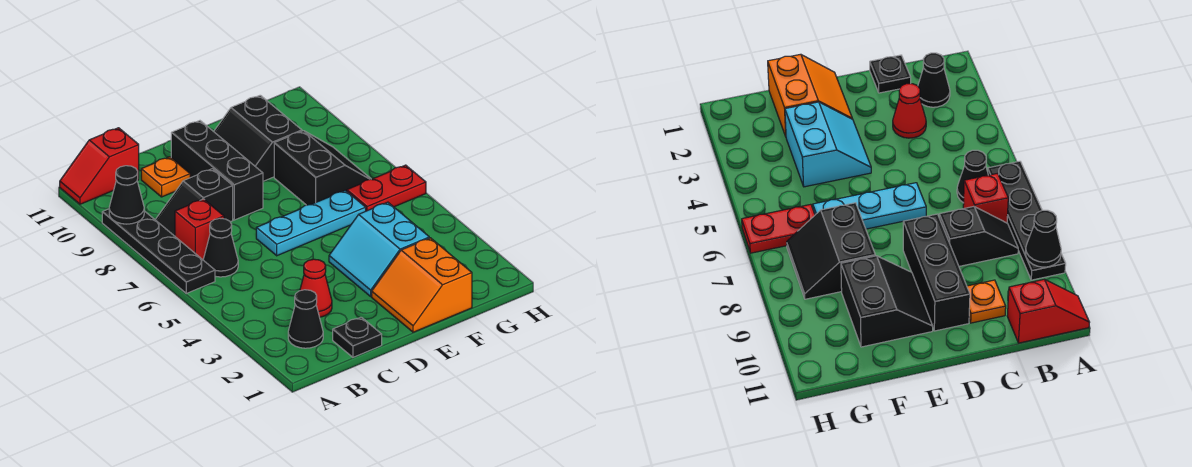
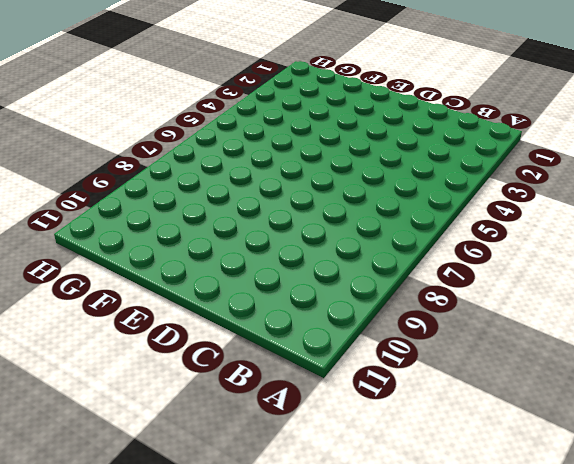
none -> black 1x4 plate [102,209,215,293]
none -> red 1x2 slope [60,128,139,204]
none -> black 1x1 cone [288,290,323,348]

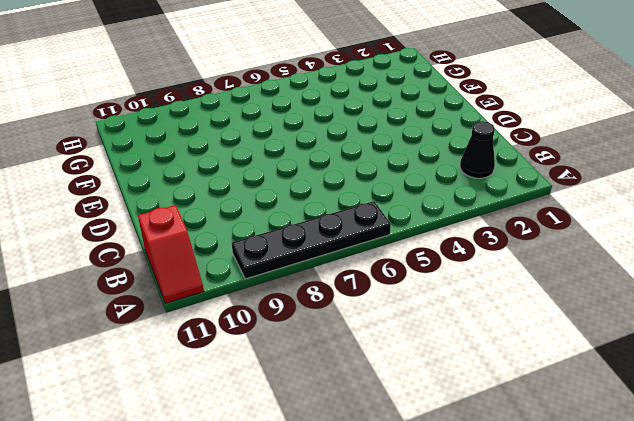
none -> black 1x1 cone [203,218,238,277]
none -> red 1x1 brick [175,199,224,260]
none -> black 1x2 slope [155,169,233,236]

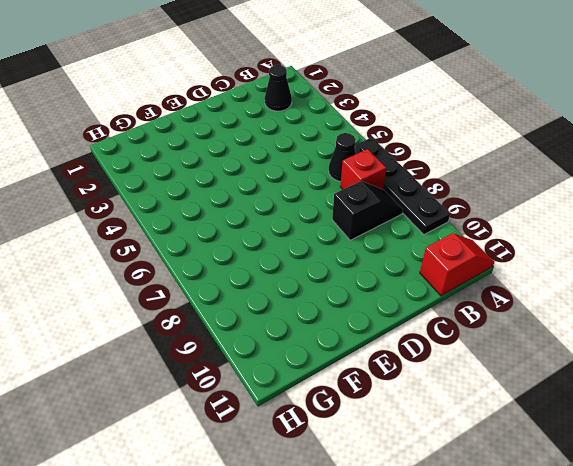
none -> black 1x1 plate [333,317,382,357]
none -> red 1x1 cone [300,259,332,317]
none -> orange 1x1 plate [141,157,190,197]

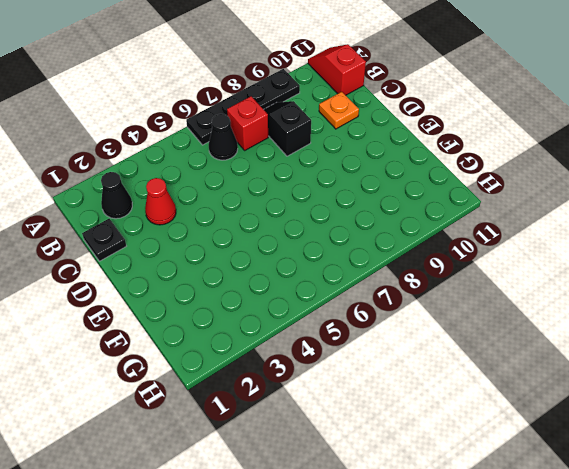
none -> cyan 1x3 plate [256,190,366,256]
none -> black 1x3 brick [171,121,263,220]
none -> orange 2x2 slope [372,238,472,332]

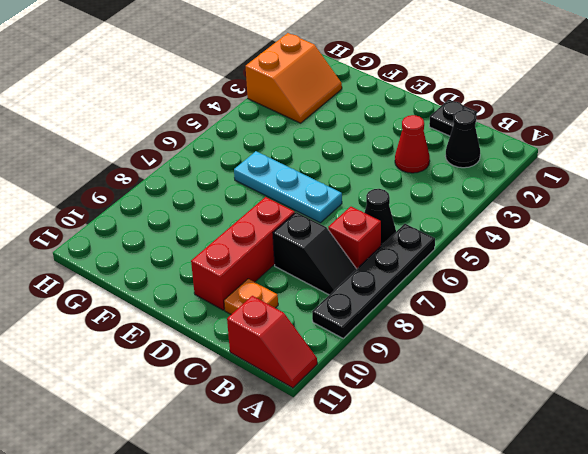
red 1x3 brick [191,197,295,310] -> black 1x3 brick [171,121,263,220]
orange 2x2 slope [246,33,342,123] -> orange 2x2 slope moved to [372,238,472,332]
none -> cyan 2x2 slope [329,202,429,296]
none -> black 2x2 slope [214,95,302,181]
none -> black 2x2 slope [274,131,371,205]

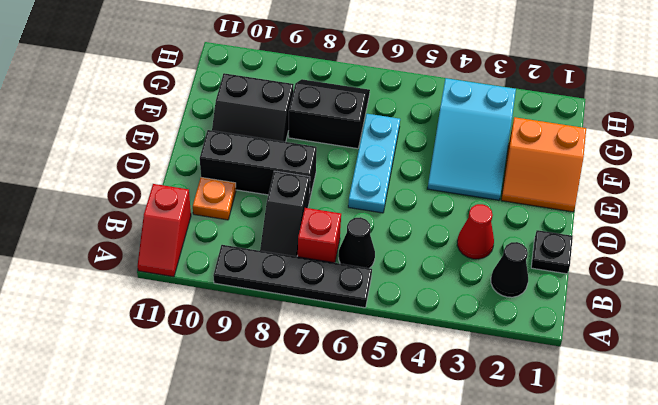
cyan 2x3 slope [428,78,516,200] -> cyan 2x2 slope [329,202,429,296]
none -> red 1x2 plate [347,165,426,211]
none -> black 1x1 cone [109,166,144,224]

